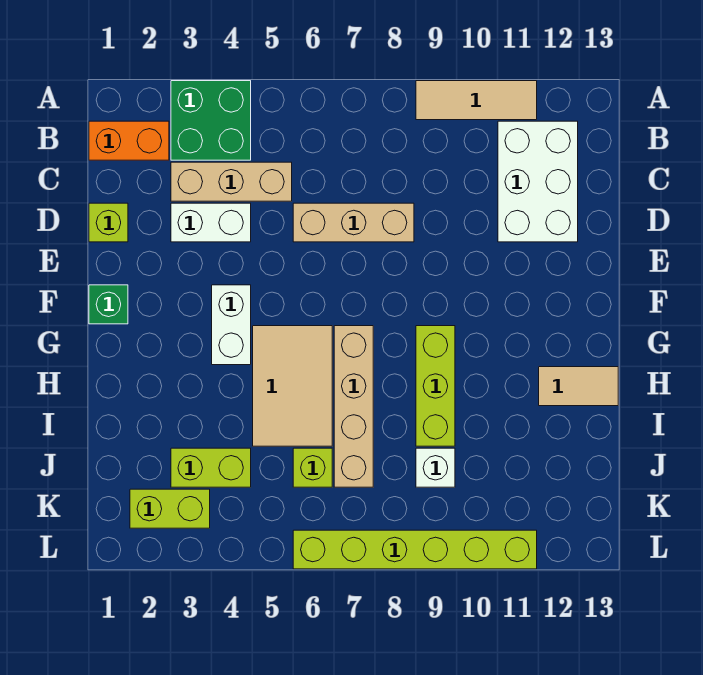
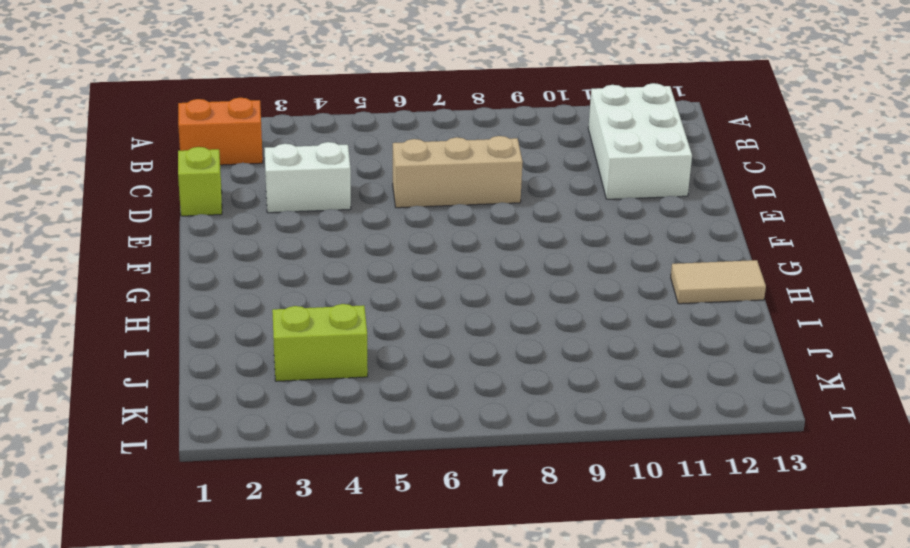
none -> green 2x2 brick [171,81,251,160]
none -> tan 1x3 tile [416,81,537,120]
none -> tan 1x3 brick [171,162,292,201]

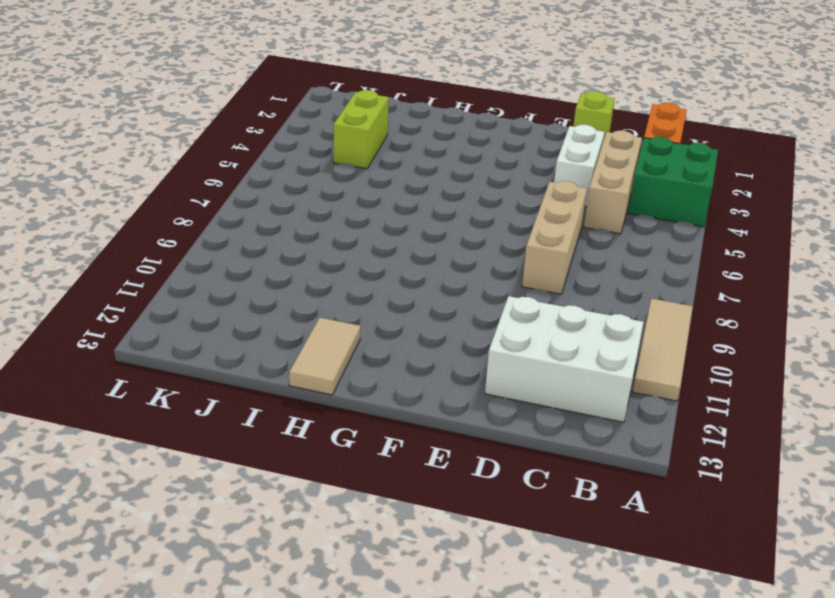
none -> green 1x1 brick [89,285,128,324]
none -> white 1x2 brick [212,285,251,365]
none -> tan 2x3 tile [253,326,332,446]

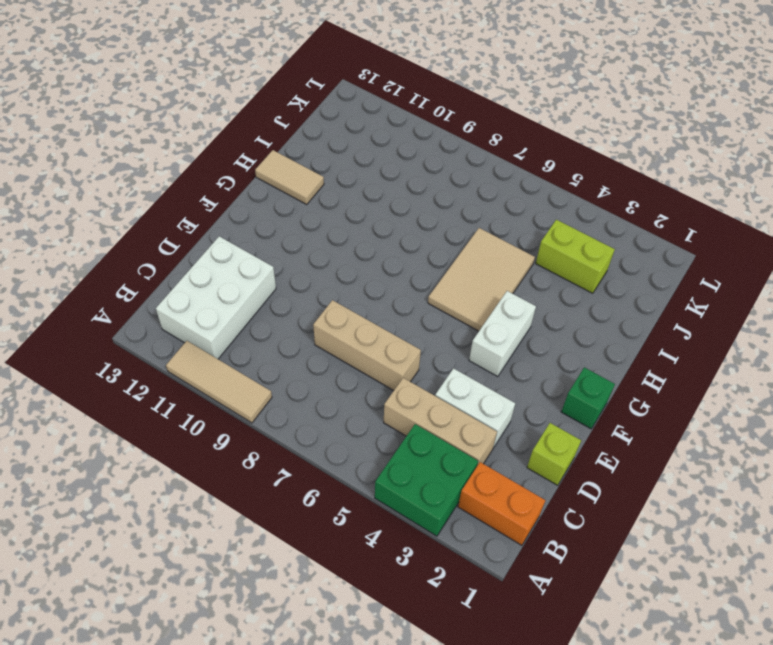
none -> tan 1x4 brick [334,326,373,487]
none -> lime 1x3 brick [416,326,455,446]
none -> lime 1x1 brick [293,448,332,487]

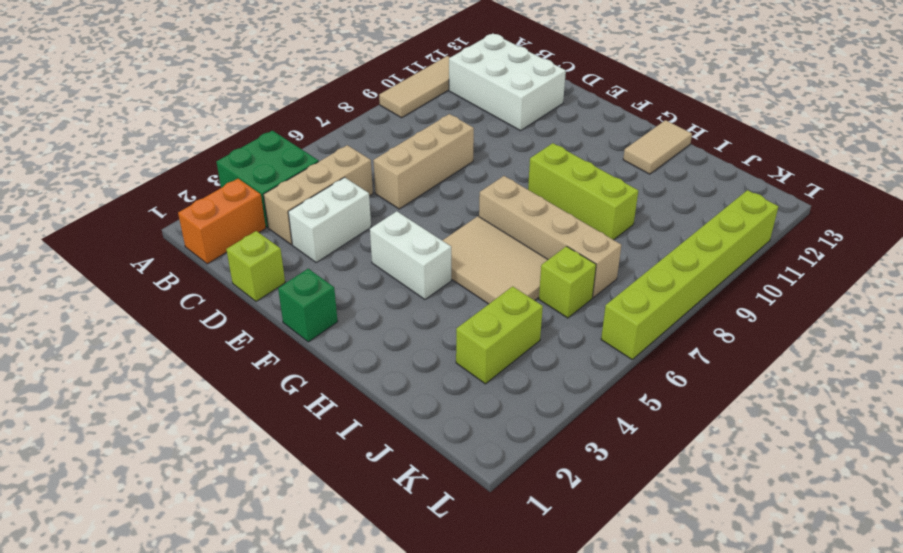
none -> white 1x1 brick [416,448,455,487]
none -> lime 1x2 brick [130,489,210,528]

